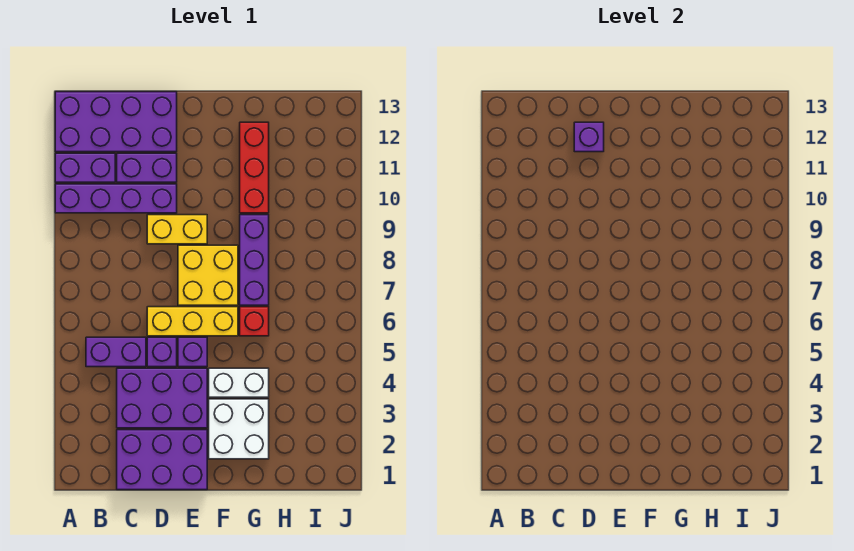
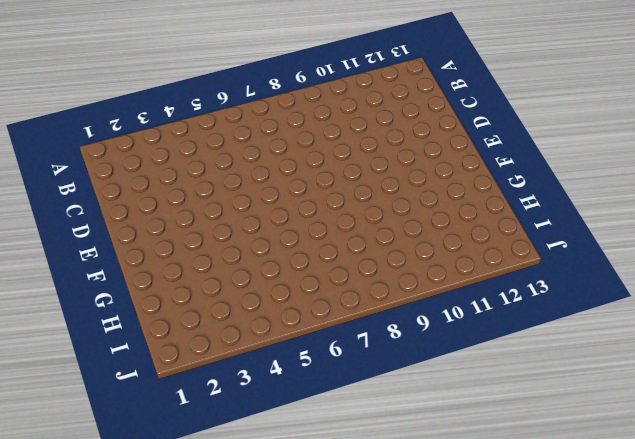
none -> purple 1x4 brick [55,184,177,213]
none -> purple 1x2 brick [55,153,115,182]
none -> purple 2x4 brick [55,92,177,152]

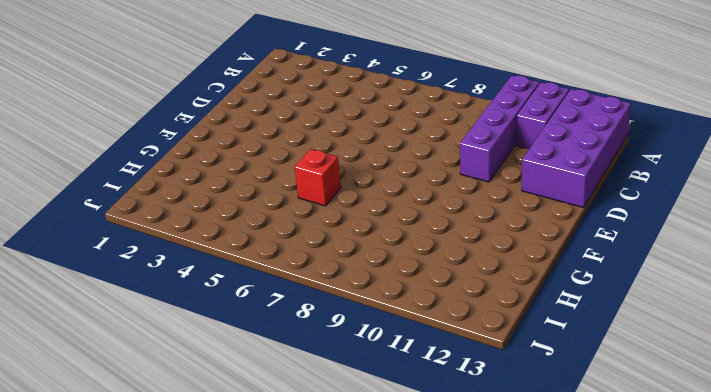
none -> purple 1x2 brick [86,337,146,367]
none -> purple 2x3 brick [117,430,207,490]
none -> purple 2x3 brick [117,368,207,428]

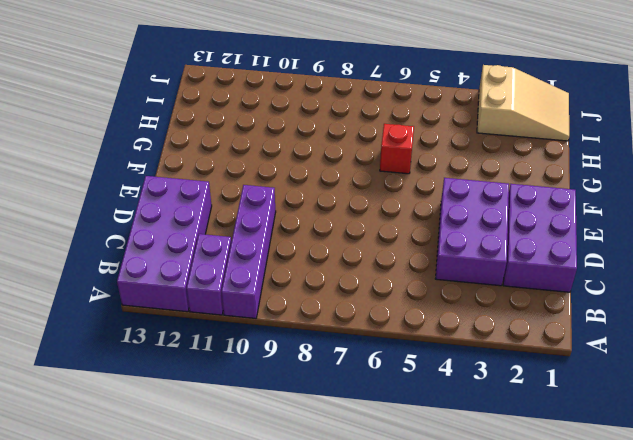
tan 2x3 slope [477,65,569,141] -> none
none -> purple 1x2 brick [86,337,146,367]
none -> purple 1x2 brick [117,153,177,182]
none -> purple 1x1 brick [147,337,177,367]

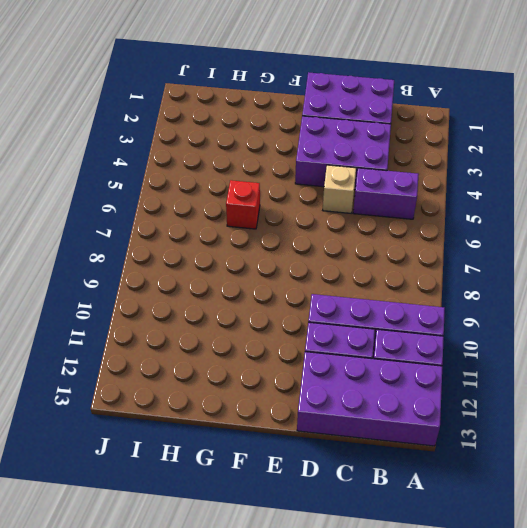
tan 1x1 brick [323,165,356,213] -> purple 1x1 brick [147,337,177,367]
none -> yellow 1x3 brick [147,307,238,336]
none -> yellow 1x2 brick [147,215,207,244]
none -> purple 1x1 brick [178,337,207,367]

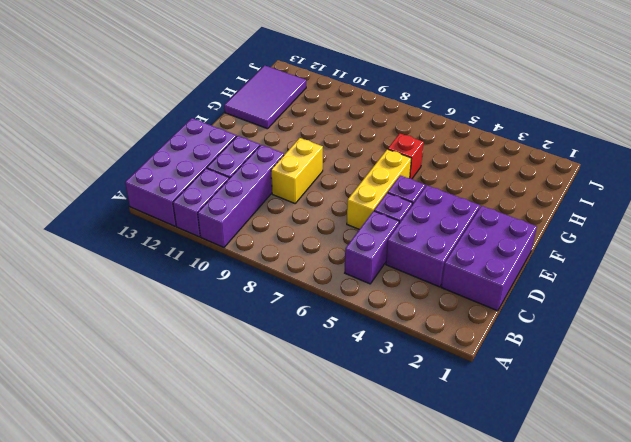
purple 2x3 tile [224,65,306,129] -> red 1x3 brick [240,122,269,213]
none -> yellow 2x2 brick [178,245,238,305]
none -> white 2x2 brick [209,399,269,459]
none -> white 1x2 brick [209,368,269,397]

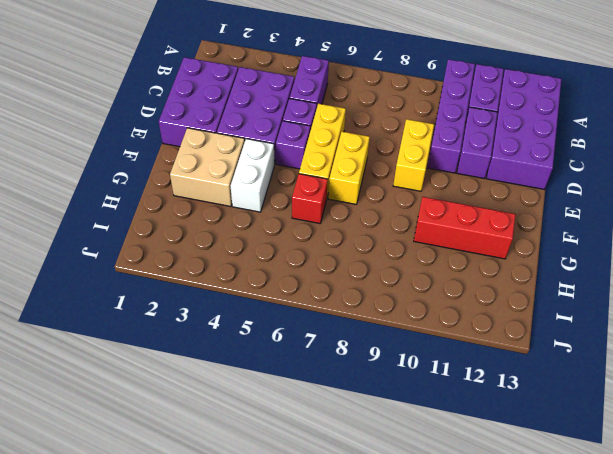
yellow 1x2 brick [328,132,370,204] -> yellow 2x2 brick [178,245,238,305]
tan 2x2 brick [170,128,245,207] -> white 2x2 brick [209,399,269,459]
none -> purple 1x3 brick [240,215,269,305]
none -> purple 1x1 brick [574,122,604,152]

